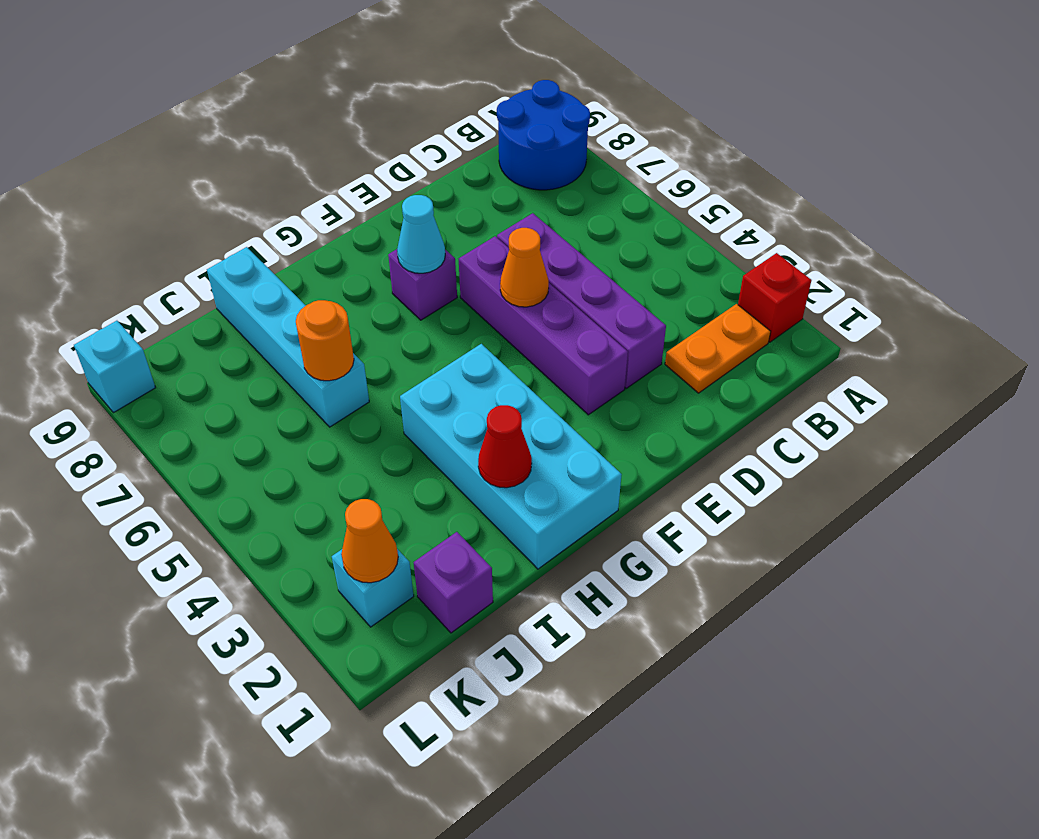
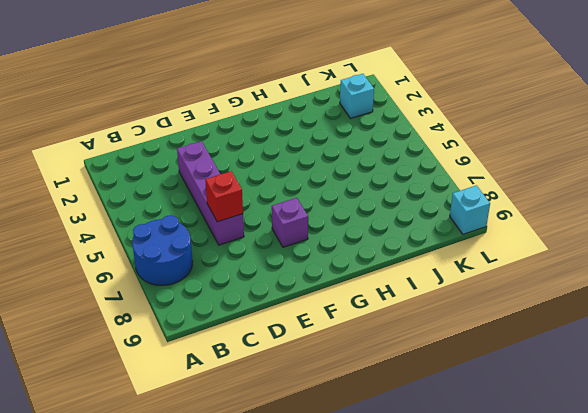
blue 2x2 round brick [132,215,193,285] -> blue 2x2 round brick moved to [497,80,590,190]
red 1x1 brick [205,171,243,222] -> red 1x1 brick moved to [738,253,812,342]
none -> orange 1x2 plate [665,304,771,393]
none -> purple 1x4 brick [459,236,628,415]
none -> cyan 2x4 brick [400,344,622,569]

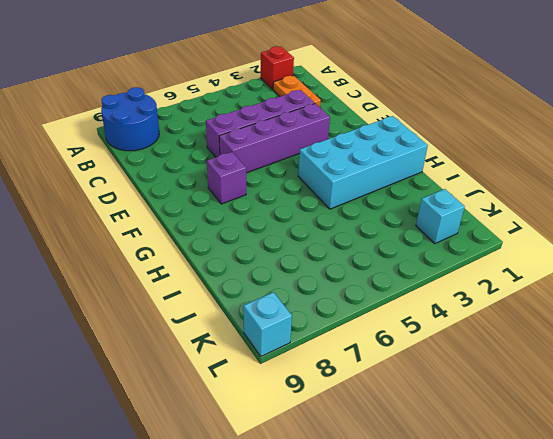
none -> cyan 1x4 brick [207,247,369,427]
none -> purple 1x1 brick [414,532,493,633]
none -> orange 1x1 cone [500,228,549,307]

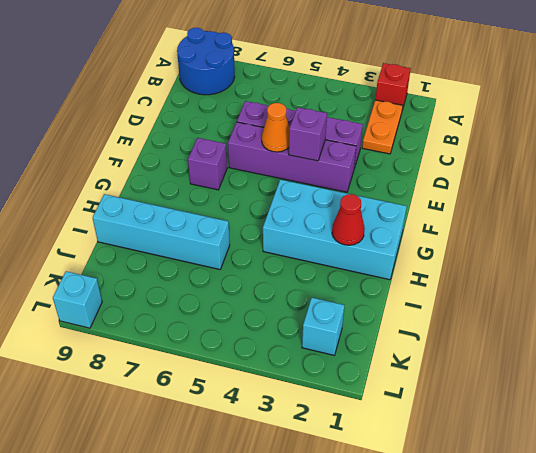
purple 1x1 brick [289,107,327,161] -> purple 1x1 brick moved to [414,532,493,633]
none -> cyan 1x1 cone [397,195,445,273]
none -> orange 1x1 round brick [296,300,354,381]
none -> orange 1x1 cone [341,499,398,583]

